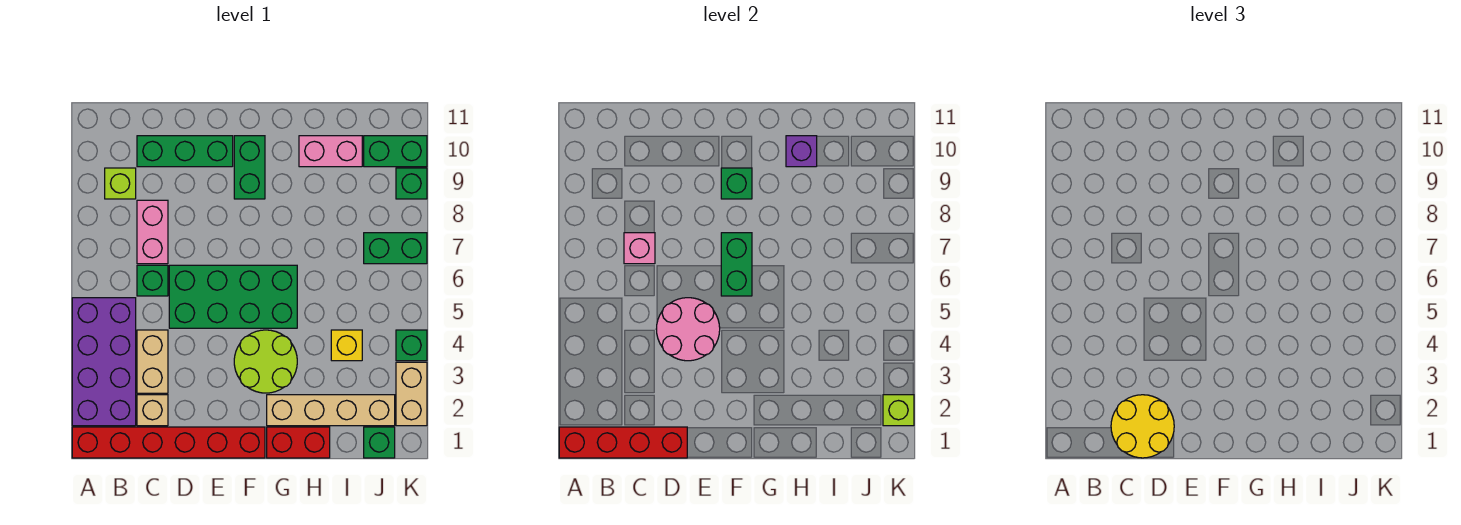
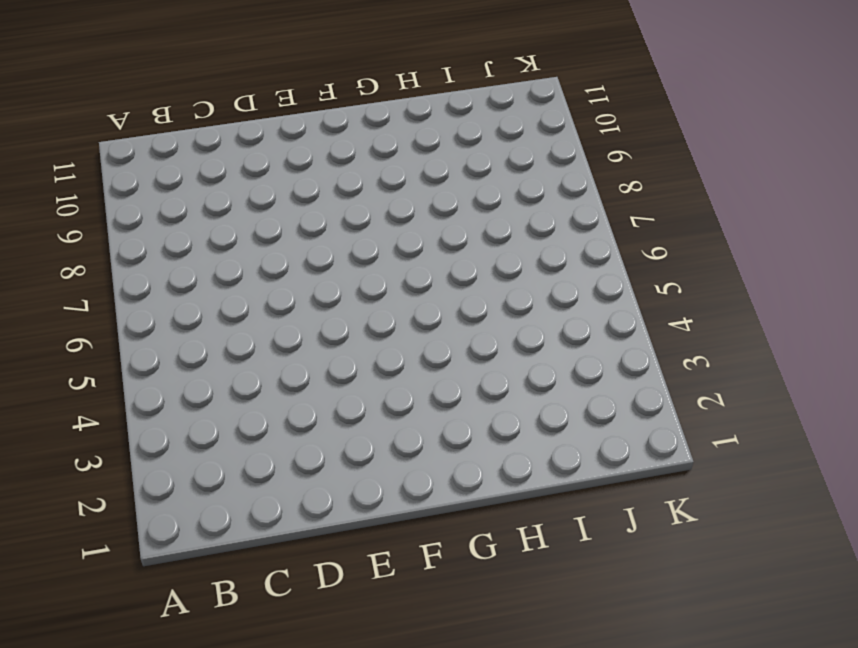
none -> red 1x6 brick [72,427,265,458]
none -> purple 2x4 brick [72,298,136,426]
none -> lime 1x1 brick [105,168,136,199]

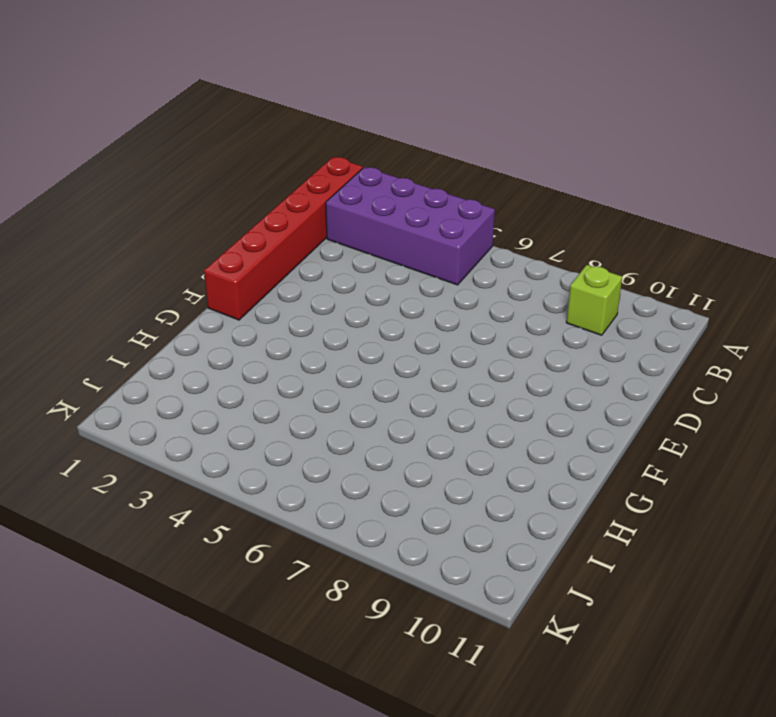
none -> tan 1x1 brick [137,395,168,426]
none -> tan 1x2 brick [137,330,168,393]
none -> green 1x1 brick [137,265,168,296]

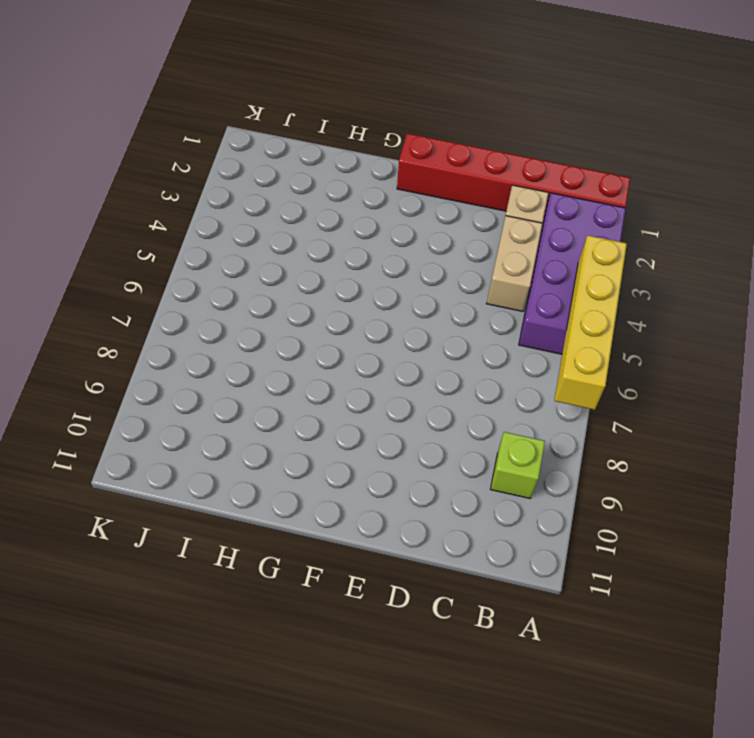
yellow 1x4 brick [554,235,627,410] -> none
none -> green 1x1 brick [137,265,168,296]
none -> pink 1x2 brick [137,200,168,264]
none -> green 1x3 brick [137,136,233,167]

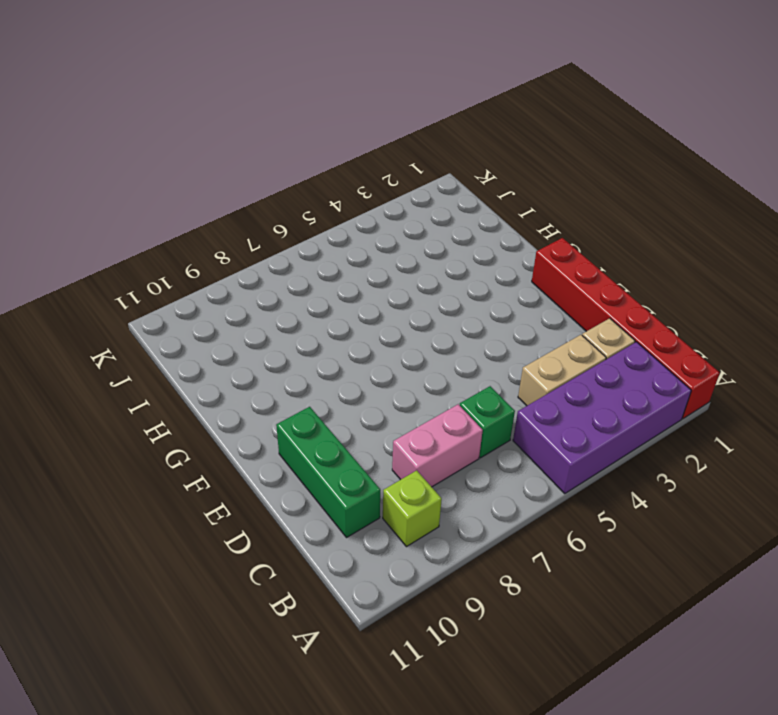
none -> green 2x4 brick [169,265,297,328]
none -> lime 2x2 round brick [234,330,297,393]
none -> green 1x2 brick [234,136,265,199]

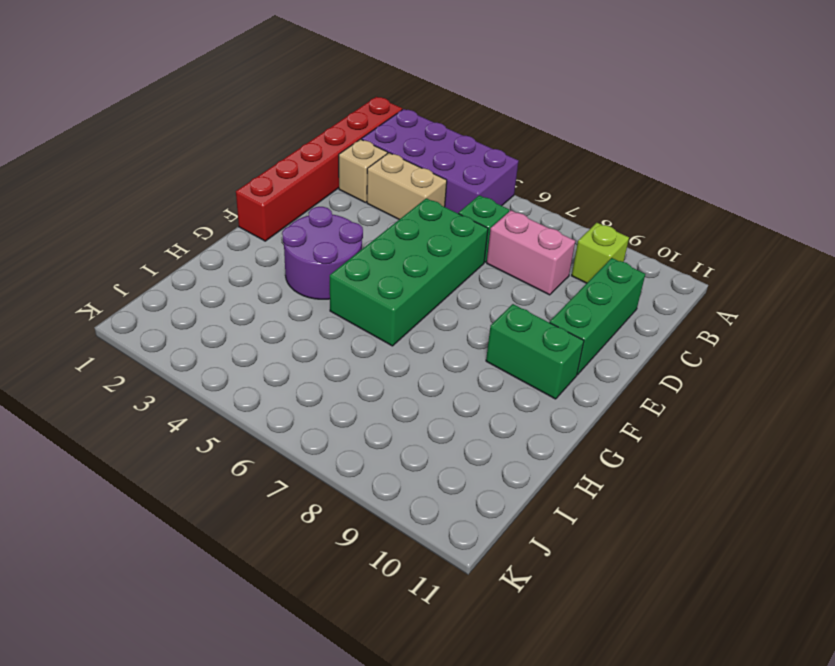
purple 2x2 round brick [282,207,363,299] -> lime 2x2 round brick [234,330,297,393]
none -> red 1x2 brick [267,427,330,458]
none -> tan 1x4 brick [267,395,395,426]
none -> pink 1x2 brick [299,136,362,167]

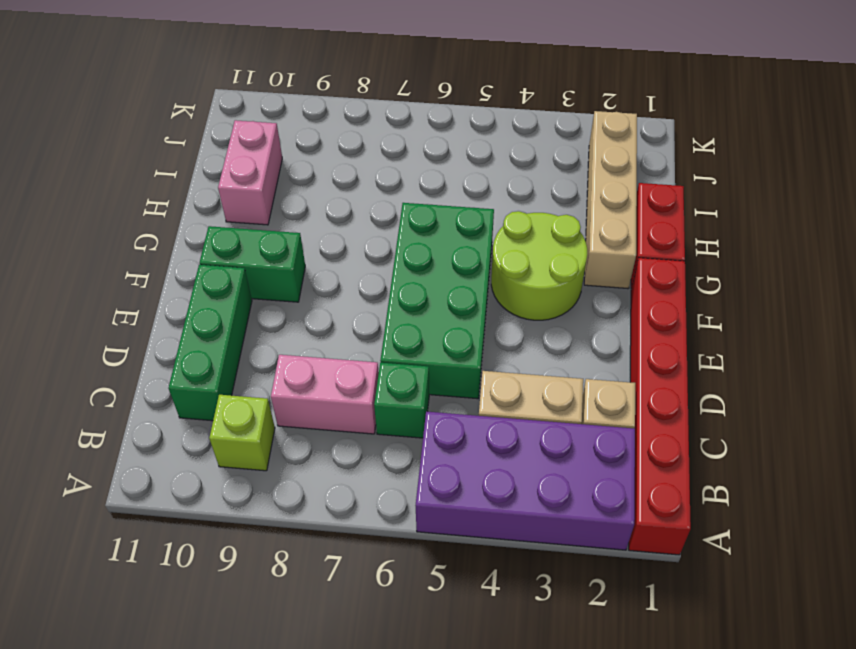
none -> yellow 1x1 brick [331,330,362,361]
none -> green 1x1 brick [364,427,395,458]
none -> green 1x2 brick [364,233,427,264]

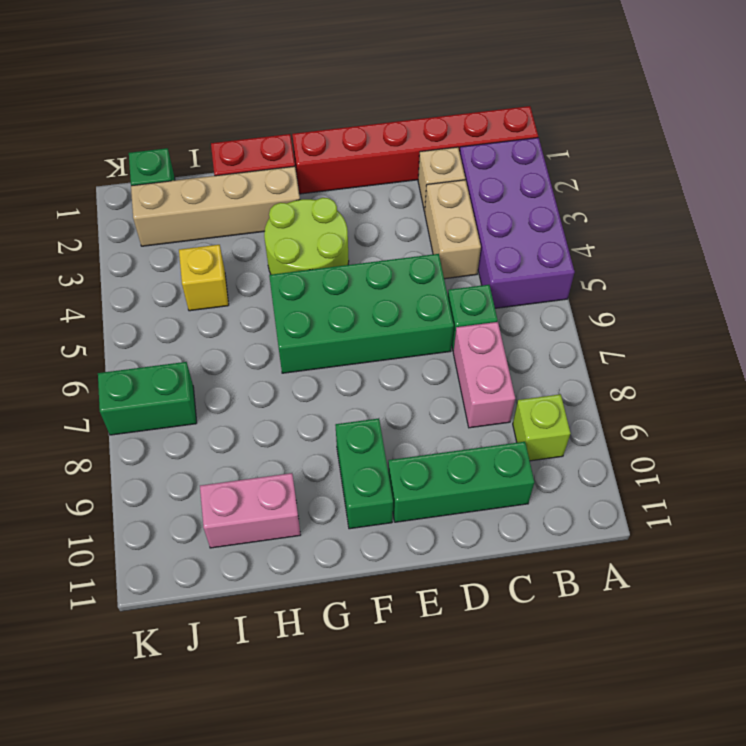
none -> green 1x2 brick [364,136,427,167]
none -> tan 1x2 brick [396,362,427,426]
none -> green 1x1 brick [396,330,427,361]

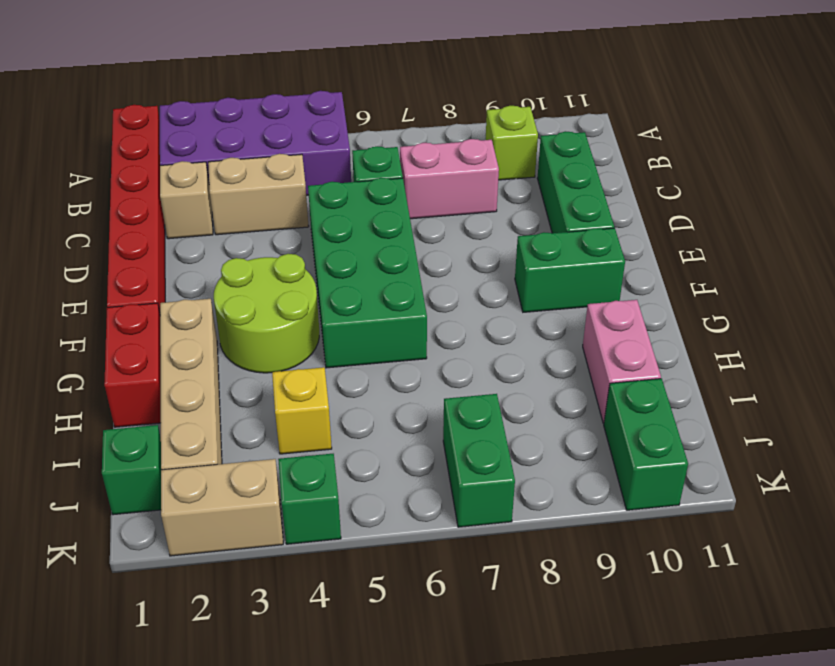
none -> green 1x1 brick [396,168,427,199]
none -> red 1x4 brick [559,427,687,458]
none -> pink 1x1 brick [624,233,655,264]

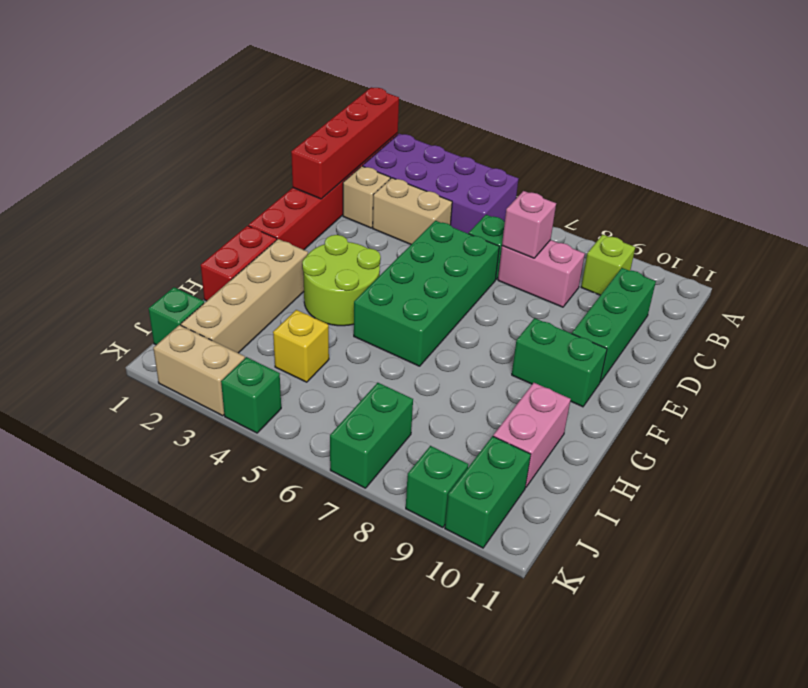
none -> pink 2x2 round brick [656,298,720,361]
none -> green 1x2 brick [721,233,752,296]
none -> green 1x1 brick [721,168,752,199]

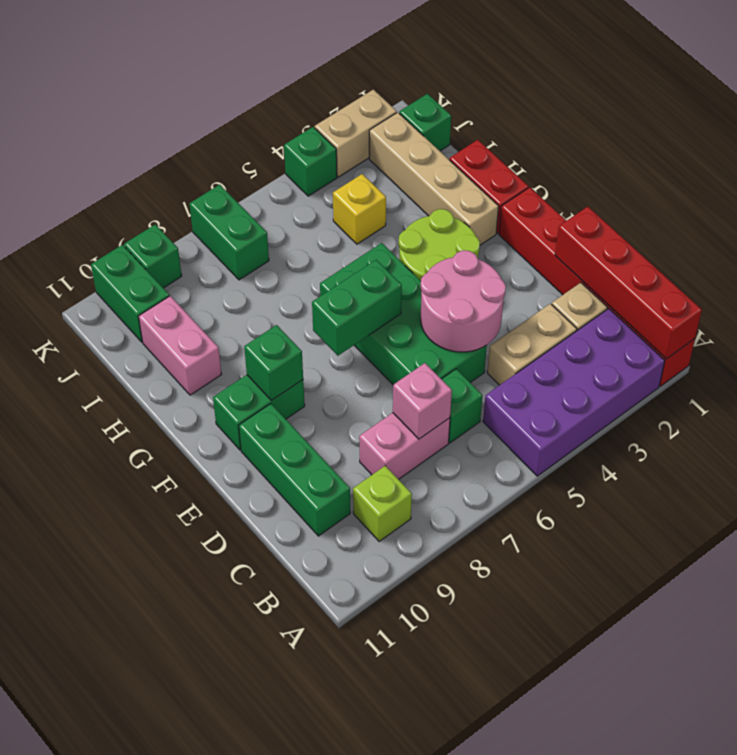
none -> purple 1x1 brick [786,136,817,167]
none -> lime 1x1 brick [883,395,914,426]
none -> yellow 2x2 round brick [1111,395,1174,458]

